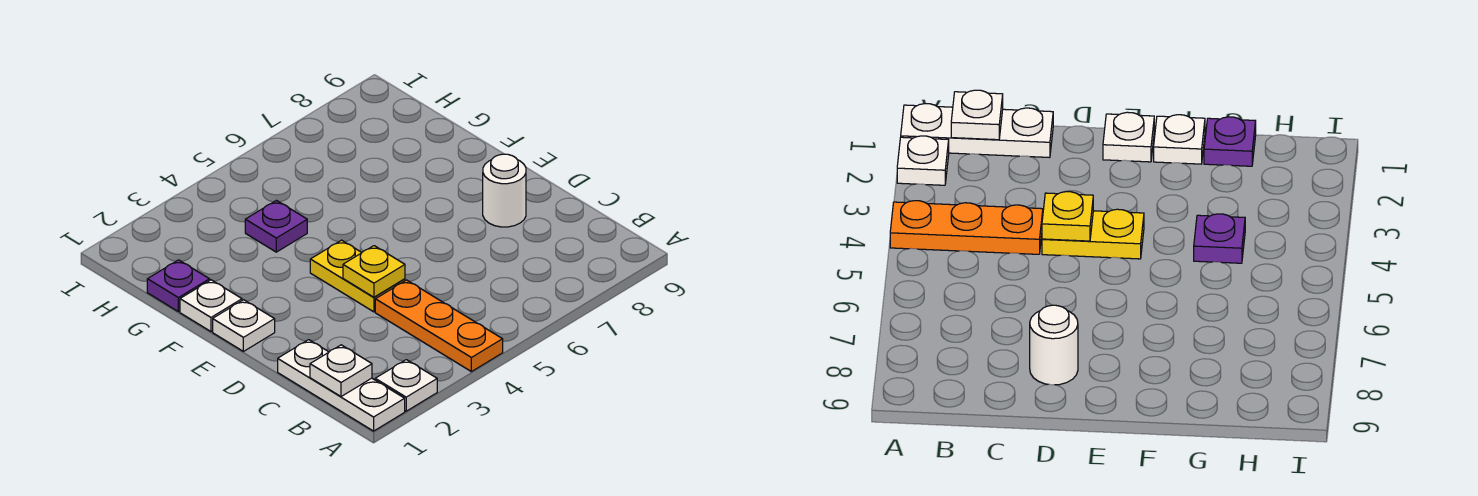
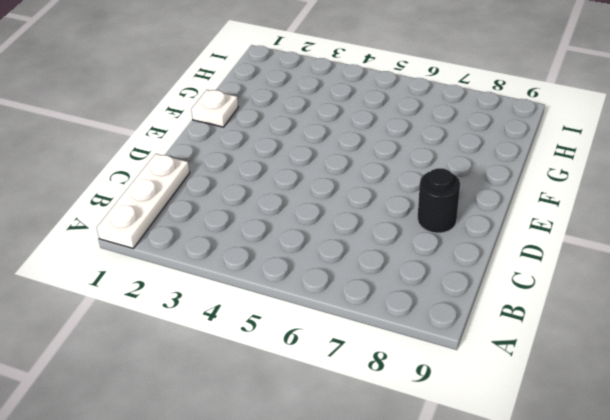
black 1x1 round brick [417,168,460,233] -> white 1x1 round brick [483,154,526,227]
none -> white 1x1 plate [375,360,437,411]
none -> orange 1x3 plate [375,280,503,372]

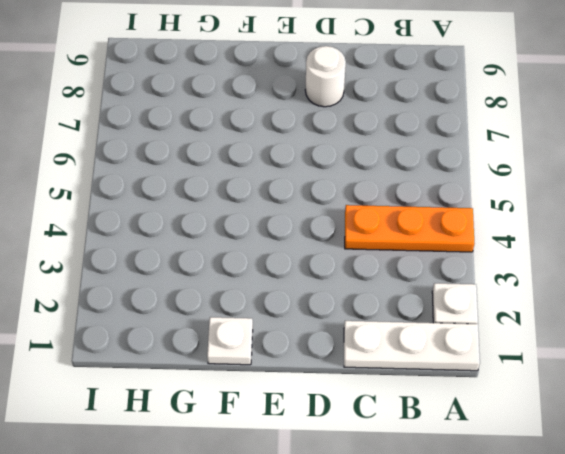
none -> yellow 1x2 plate [310,240,405,312]
none -> white 1x1 plate [213,300,275,351]

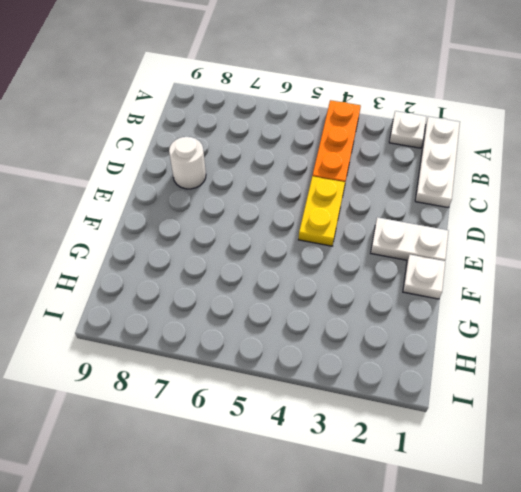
white 1x2 plate [371,217,448,261] -> white 1x1 plate [213,300,275,351]
none -> purple 1x1 plate [147,260,210,312]
none -> purple 1x1 plate [245,200,307,252]

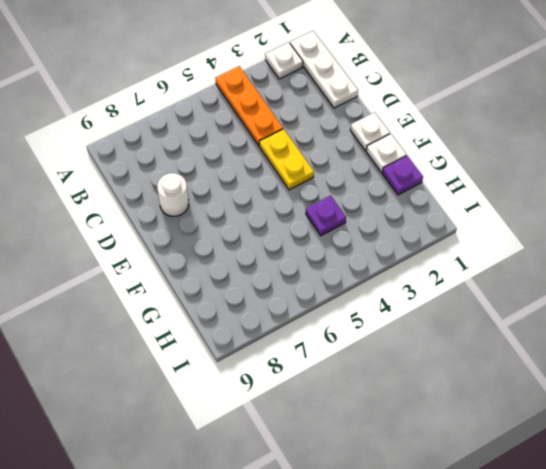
none -> white 1x1 plate [310,345,372,397]
none -> yellow 1x1 plate [343,246,405,297]

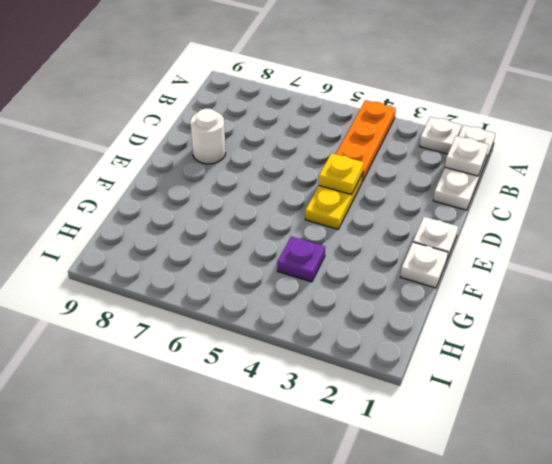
none -> purple 1x1 plate [147,260,210,312]

